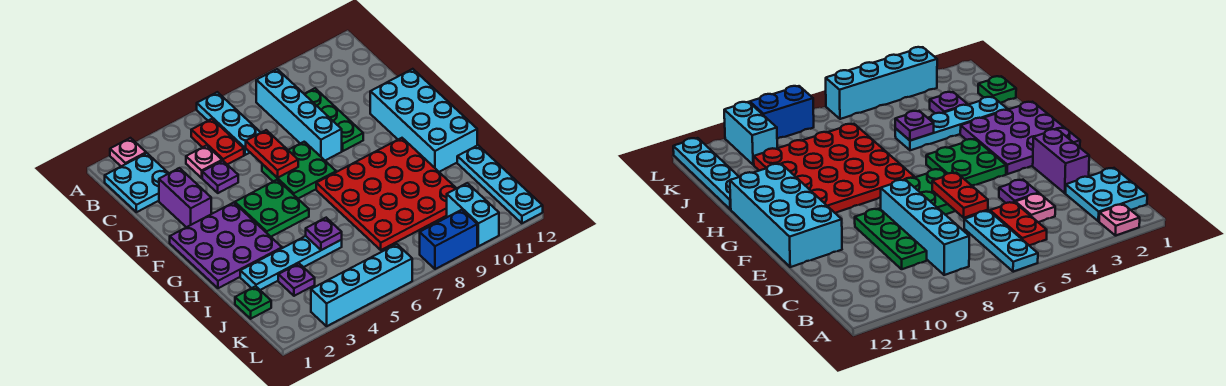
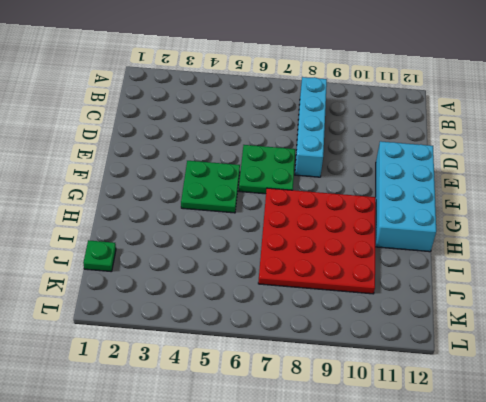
none -> pink 1x1 plate [110,138,146,166]
none -> cyan 1x3 plate [197,92,261,155]
none -> cyan 2x2 plate [105,153,169,212]

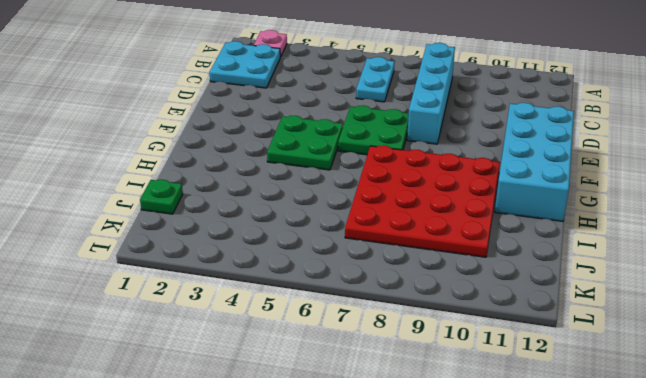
cyan 1x2 plate [356,57,394,102] -> cyan 1x3 plate [197,92,261,155]
none -> red 1x2 plate [191,119,244,164]
none -> pink 1x1 plate [186,145,222,178]
none -> green 1x3 plate [305,88,363,151]

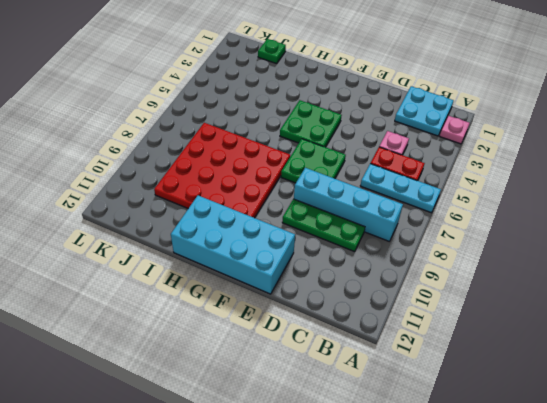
none -> purple 1x2 brick [159,168,211,227]
none -> purple 1x1 plate [202,161,238,193]
none -> purple 3x3 plate [170,203,282,288]

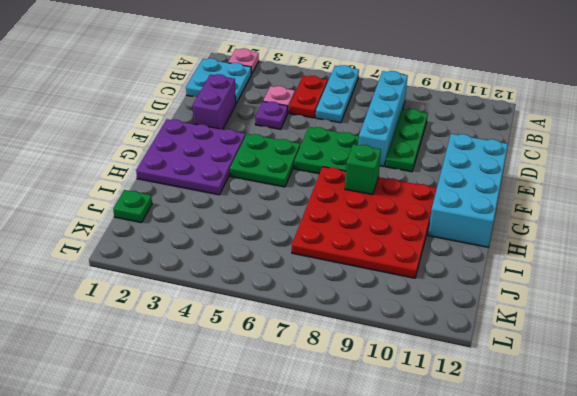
green 1x1 brick [345,144,381,195] -> none
none -> cyan 1x4 plate [240,236,342,290]
none -> cyan 1x4 plate [457,145,543,223]
none -> purple 1x1 plate [278,264,315,296]

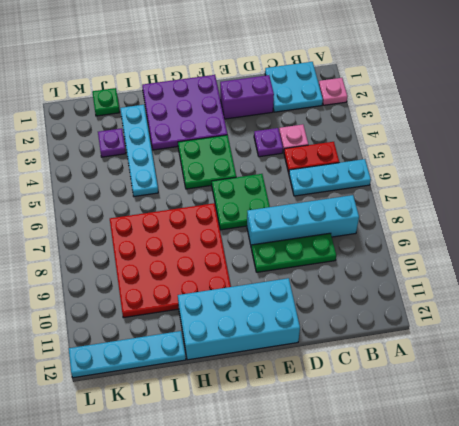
none -> cyan 1x2 brick [447,183,499,246]
none -> cyan 1x4 brick [311,244,412,326]
none -> blue 1x2 brick [420,210,477,269]

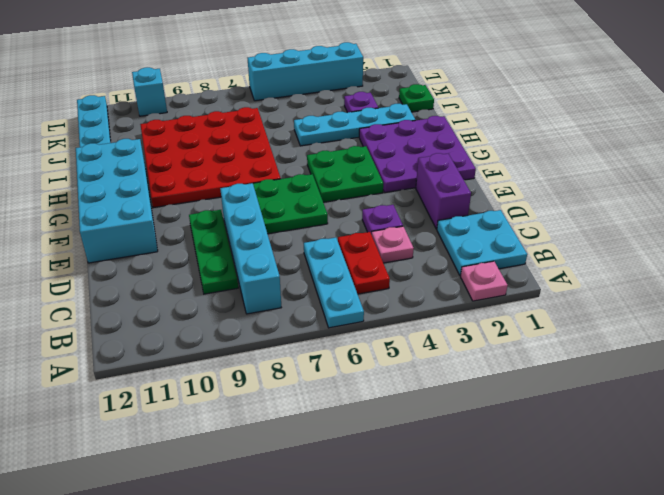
cyan 1x1 brick [132,67,167,116] -> cyan 1x2 brick [447,183,499,246]
none -> blue 1x2 brick [420,210,477,269]
none -> red 1x2 plate [246,130,298,178]
none -> purple 1x1 plate [306,218,342,250]

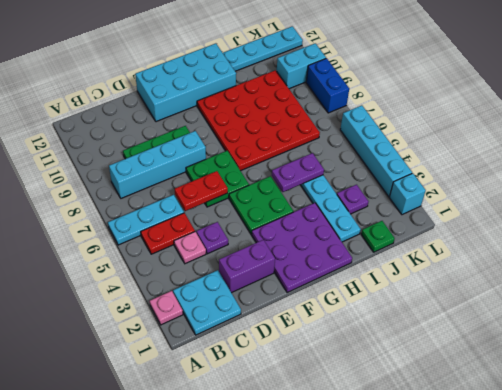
purple 1x2 plate [272,153,324,192] -> purple 1x1 plate [306,218,342,250]
cyan 1x1 brick [389,173,426,215] -> none

